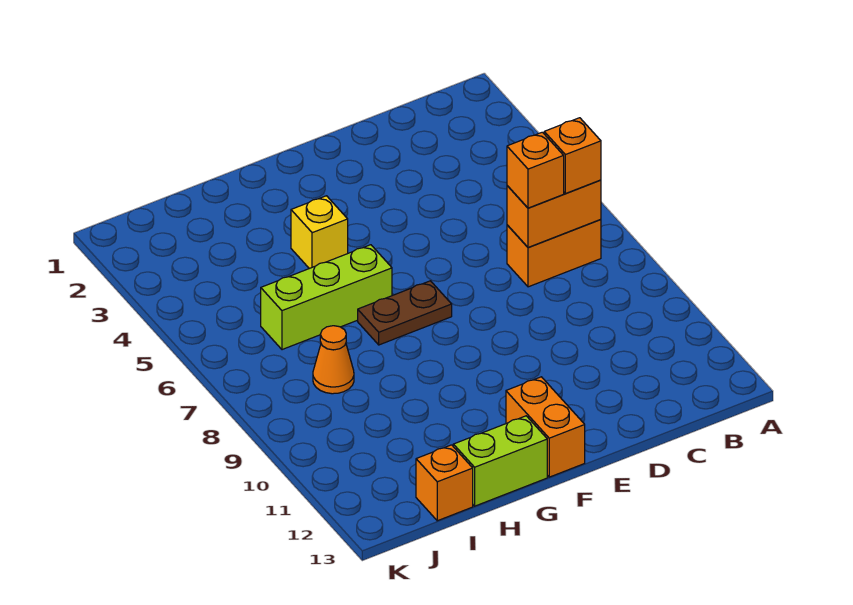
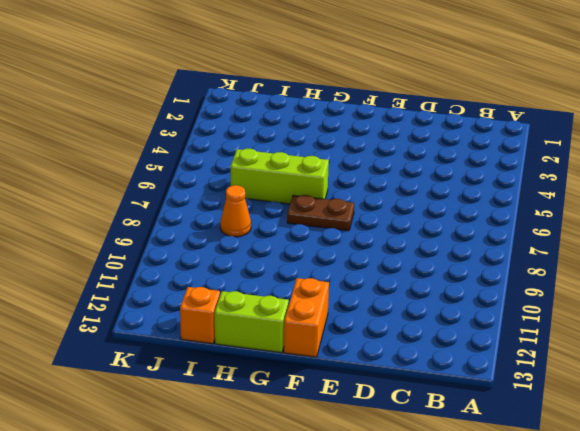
none -> orange 1x2 brick [507,220,601,287]
none -> yellow 1x1 brick [291,196,348,269]

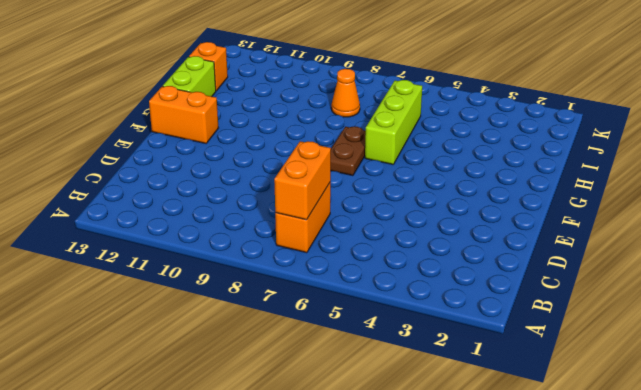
none -> yellow 1x1 brick [291,196,348,269]
none -> orange 1x1 brick [544,118,601,194]

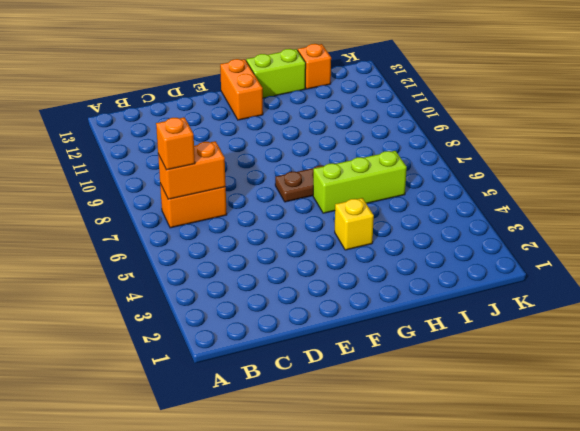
none -> orange 1x1 cone [313,326,354,394]
none -> orange 1x1 brick [507,132,564,208]

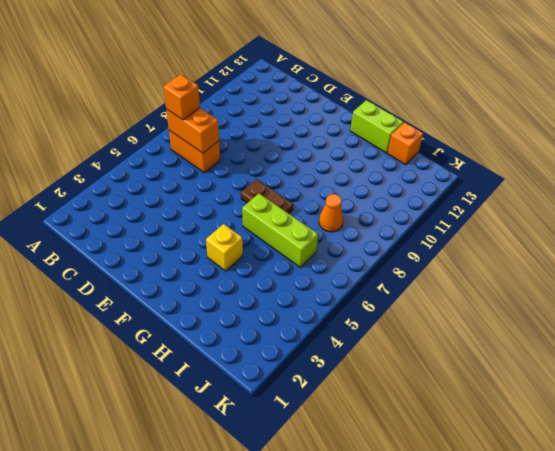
none -> orange 1x2 brick [506,377,585,477]
none -> orange 1x1 brick [507,132,564,208]

